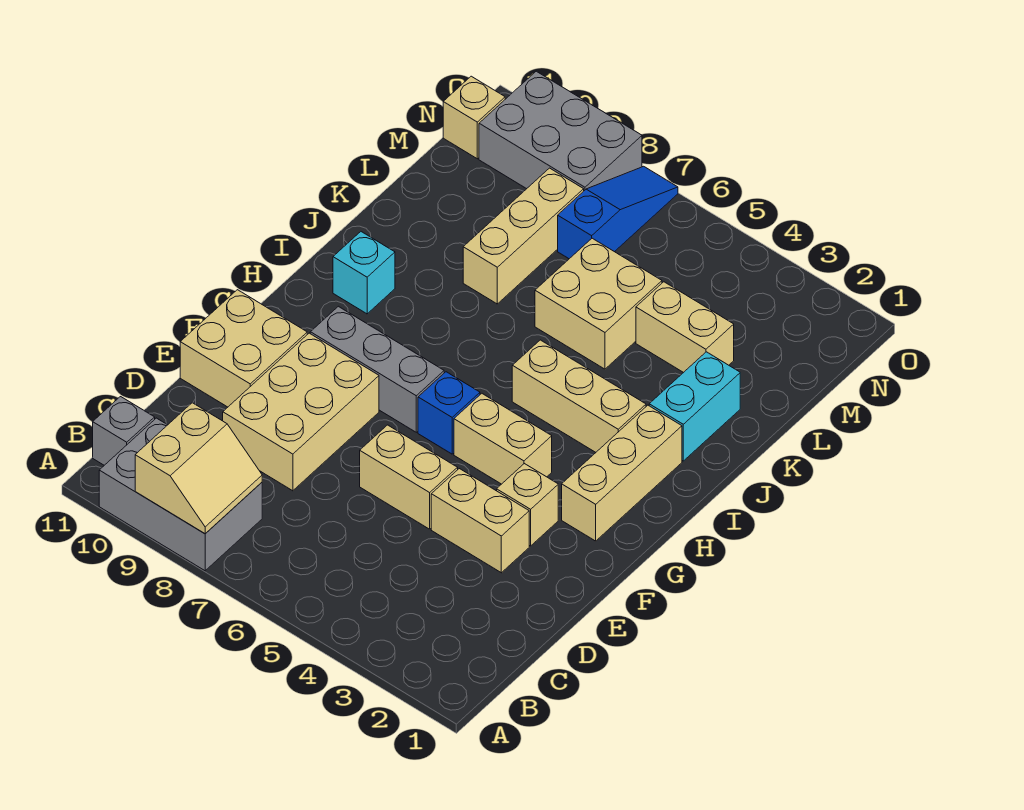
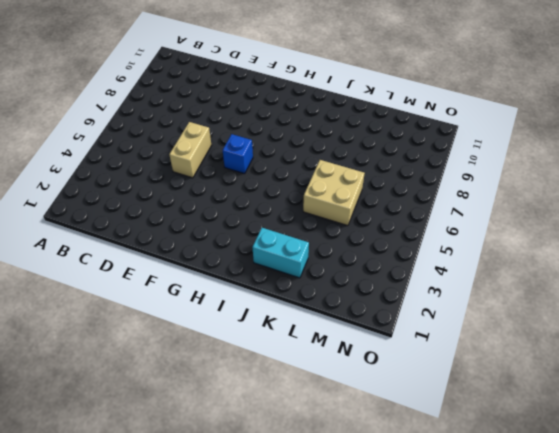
none -> grey 2x3 brick [99,418,262,571]
none -> grey 1x1 brick [93,397,155,465]
none -> tan 2x3 brick [223,333,379,491]

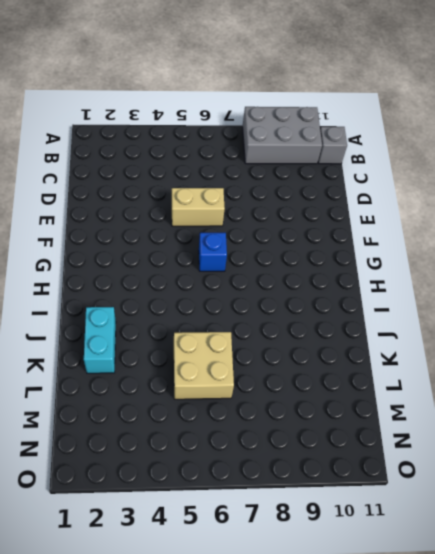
none -> tan 2x3 brick [223,333,379,491]
none -> tan 1x2 brick [431,469,529,573]
none -> tan 2x2 brick [180,290,307,407]

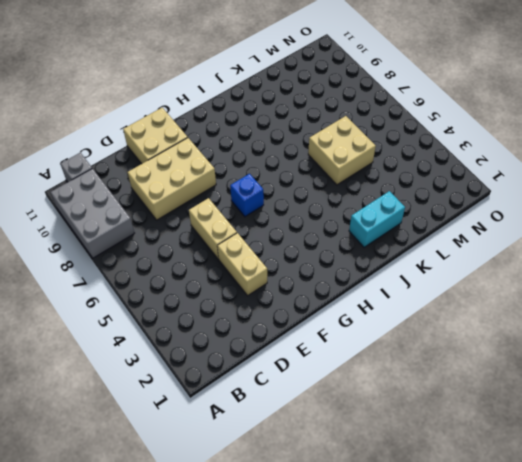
none -> tan 1x1 brick [497,464,558,546]
none -> tan 1x3 brick [562,405,682,541]
none -> tan 1x2 brick [454,394,552,484]

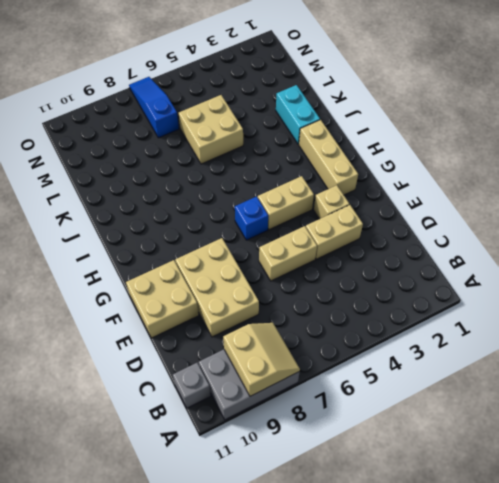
none -> grey 1x3 brick [310,306,444,432]
none -> tan 1x3 brick [512,340,646,452]
none -> cyan 1x1 brick [333,232,395,314]

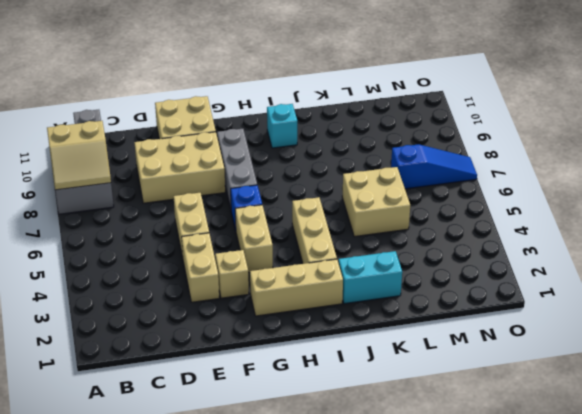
none -> tan 1x3 brick [463,168,584,304]
none -> tan 1x2 brick [636,282,734,373]
none -> grey 2x3 brick [479,71,642,191]

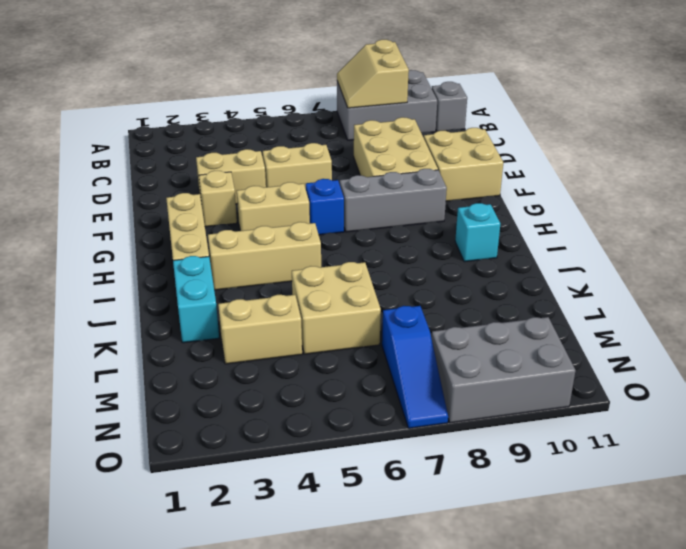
none -> tan 1x3 brick [463,168,584,304]
none -> tan 1x1 brick [443,76,505,159]

